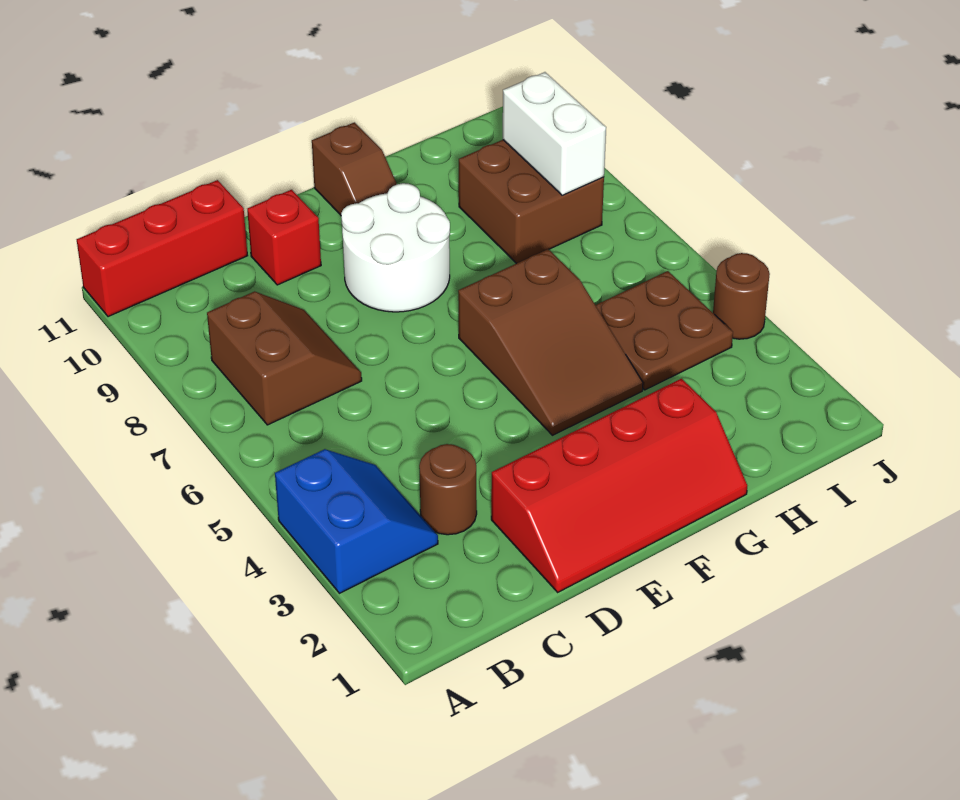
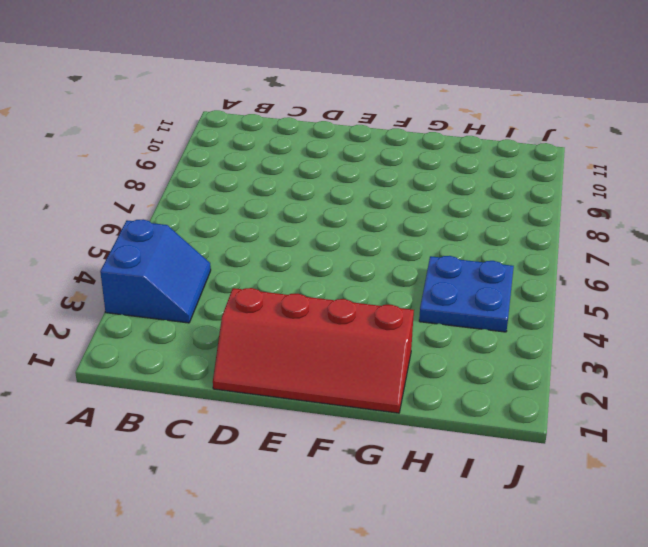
blue 2x2 plate [419,256,514,332] -> brown 2x2 plate [596,271,733,390]
none -> red 1x3 brick [77,180,248,317]
none -> brown 2x2 slope [207,291,362,425]
none -> brown 1x1 round brick [419,444,477,535]

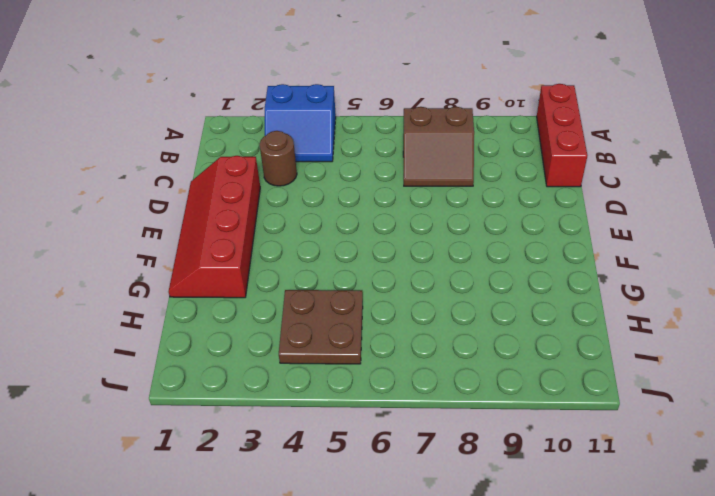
none -> red 1x1 brick [247,190,321,285]
none -> white 2x2 round brick [341,183,450,312]
none -> brown 2x3 slope [458,249,643,435]

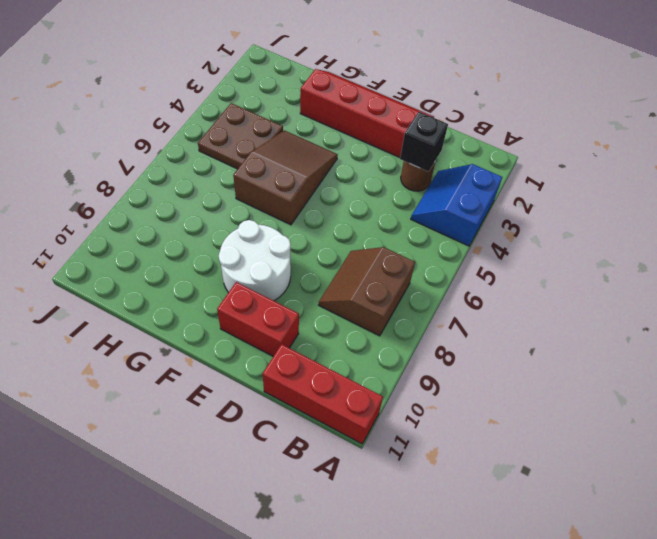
black 1x1 brick [400,112,448,172] -> none
red 1x2 brick [217,282,299,356] -> red 1x1 brick [247,190,321,285]
none -> brown 1x2 slope [312,122,397,215]
none -> brown 2x2 brick [459,140,604,264]
none -> brown 1x1 round brick [713,253,770,339]

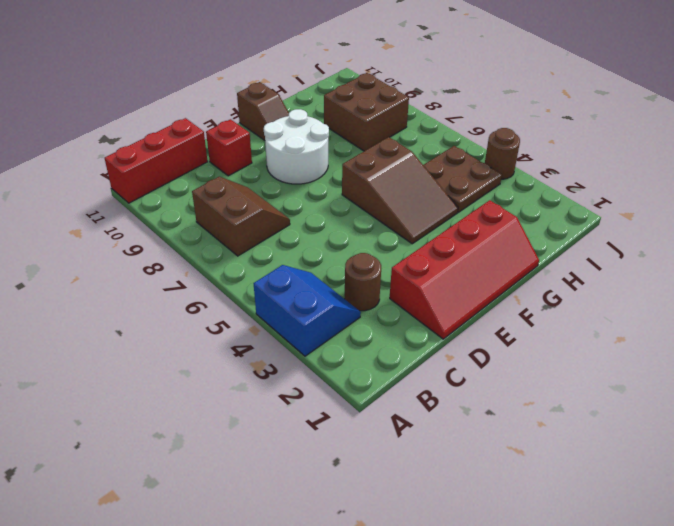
none -> white 1x2 brick [503,72,606,195]

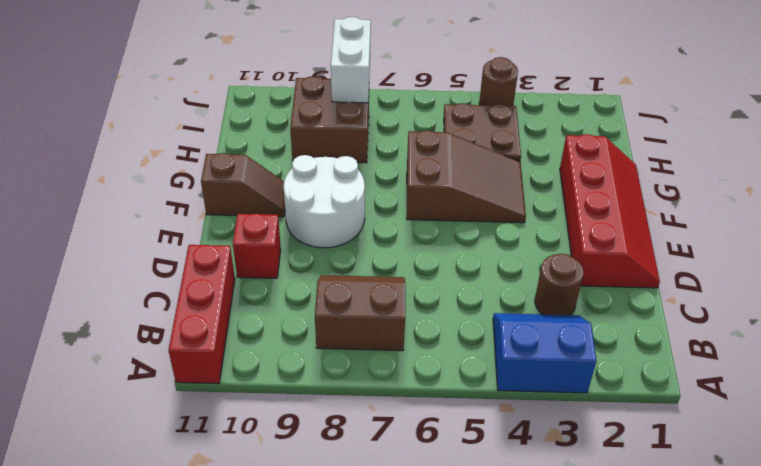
white 1x2 brick [331,17,371,103] -> white 1x2 brick turned to [503,72,606,195]

